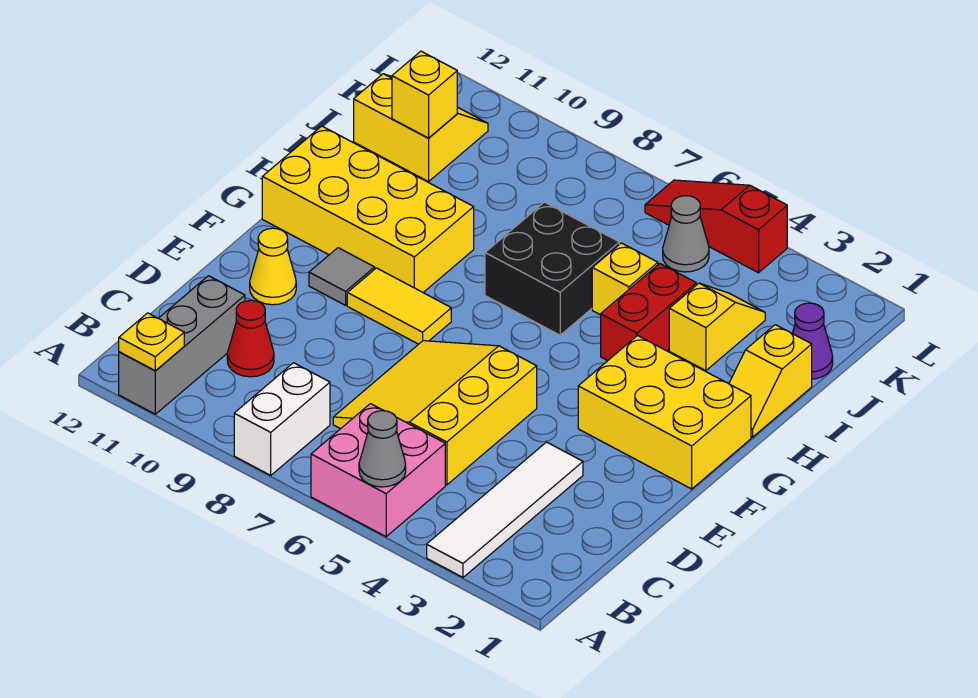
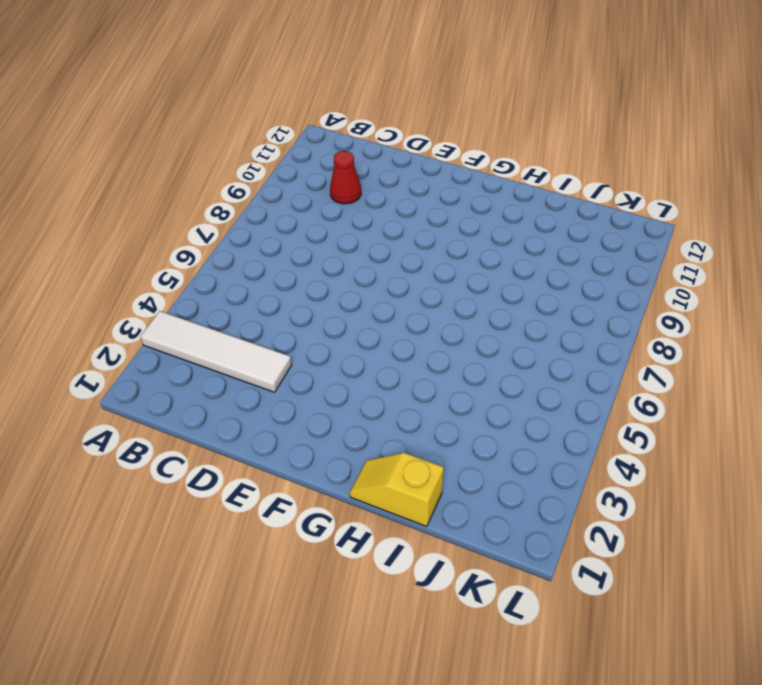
none -> pink 2x2 brick [311,404,445,537]
none -> white 1x2 brick [234,363,330,475]
none -> grey 1x3 brick [119,276,245,414]

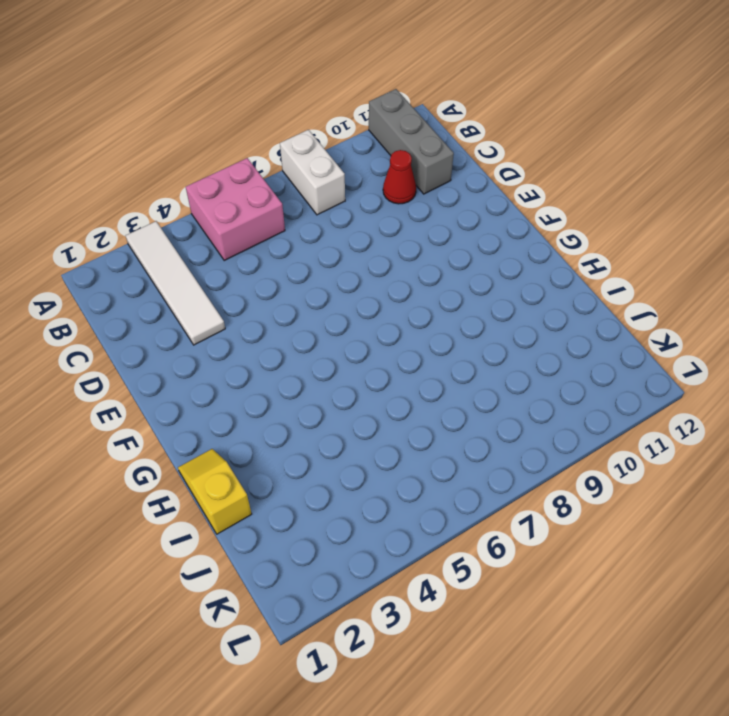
none -> yellow 3x3 slope [333,341,537,485]
none -> yellow 1x1 cone [250,228,296,305]
none -> yellow 2x3 brick [578,336,751,489]

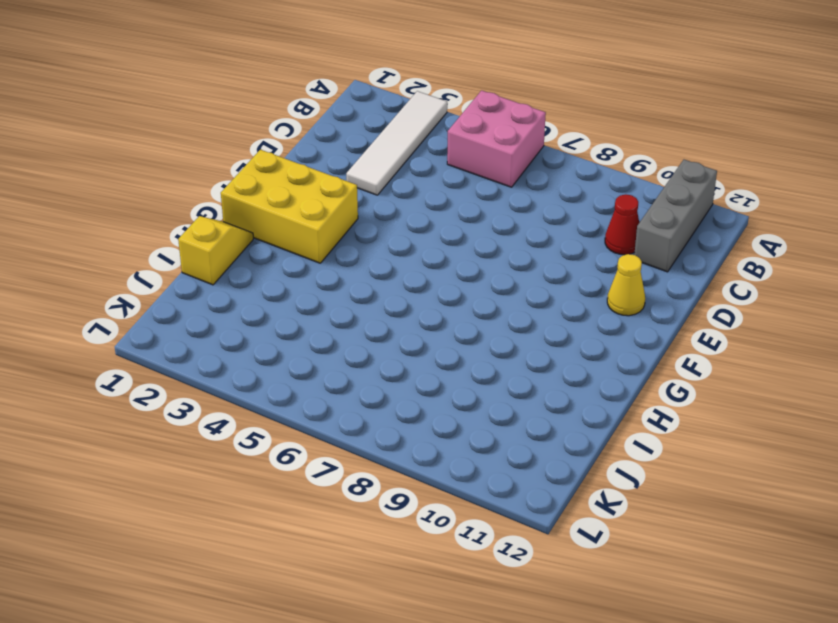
none -> white 1x2 brick [234,363,330,475]
none -> yellow 3x3 slope [333,341,537,485]
none -> yellow 1x2 tile [347,268,451,344]

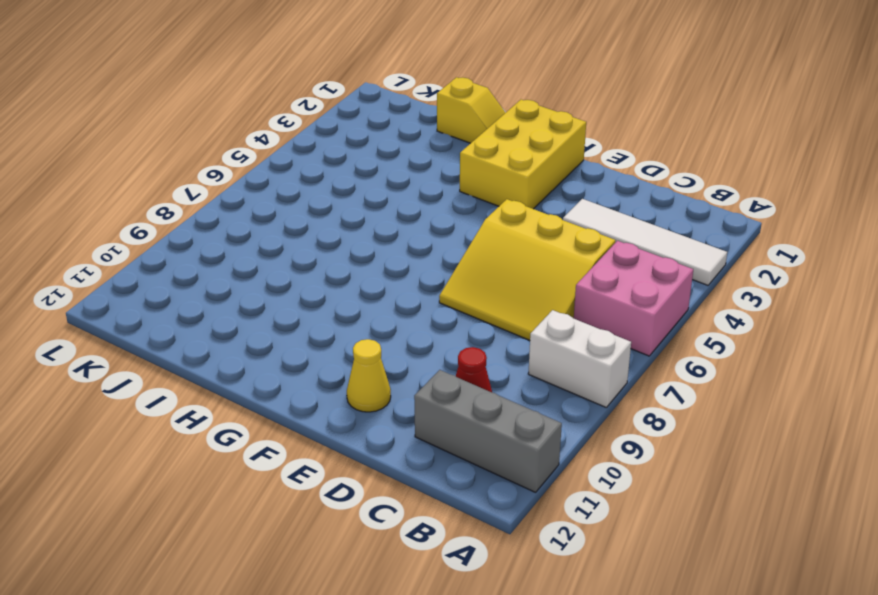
none -> yellow 1x2 tile [347,268,451,344]
none -> grey 1x1 tile [309,248,375,305]
none -> yellow 2x4 brick [262,126,474,292]

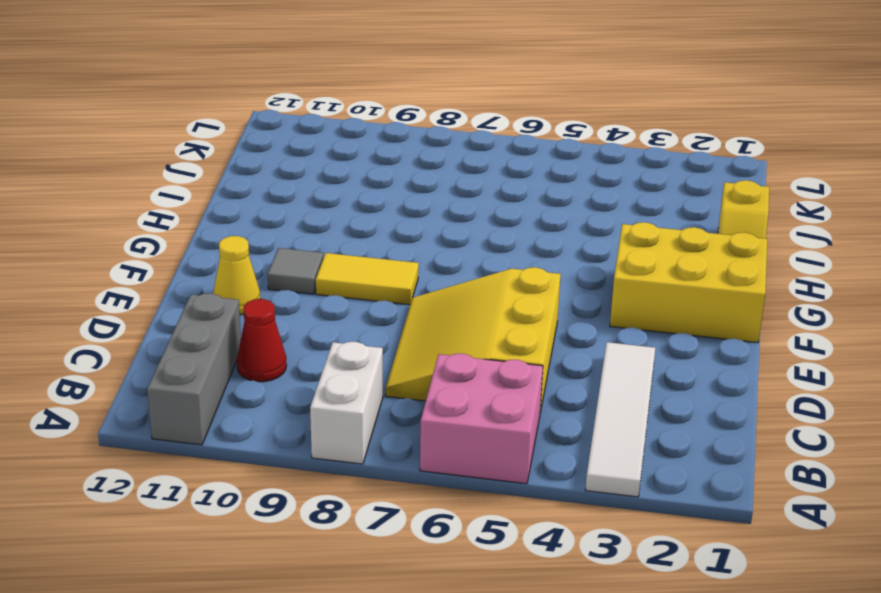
none -> yellow 2x4 brick [262,126,474,292]
none -> red 1x2 brick [601,264,696,361]
none -> black 2x2 brick [485,202,619,335]

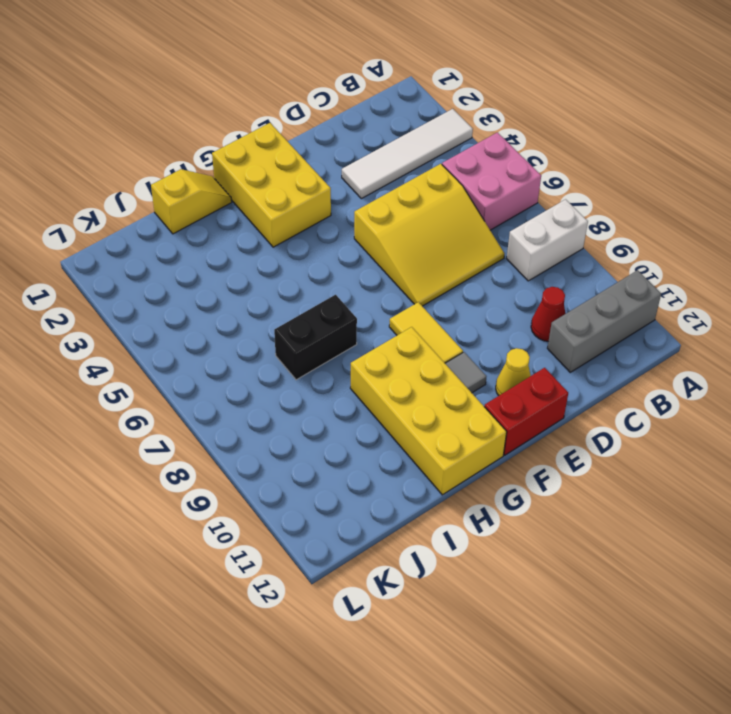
red 1x2 brick [484,368,568,455] -> red 1x2 brick moved to [601,264,696,361]
black 1x2 brick [274,295,357,380] -> black 2x2 brick [485,202,619,335]
none -> yellow 1x2 slope [669,283,765,371]
none -> yellow 1x1 brick [592,243,658,315]
none -> purple 1x1 cone [792,303,833,379]

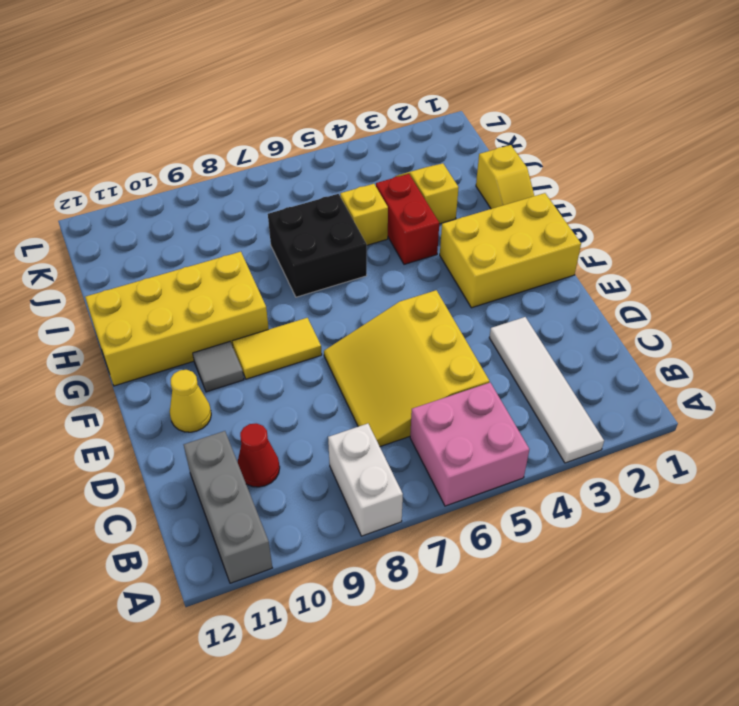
none -> purple 1x1 cone [792,303,833,379]
none -> yellow 2x2 slope [354,74,488,182]
none -> grey 1x1 cone [663,196,709,272]

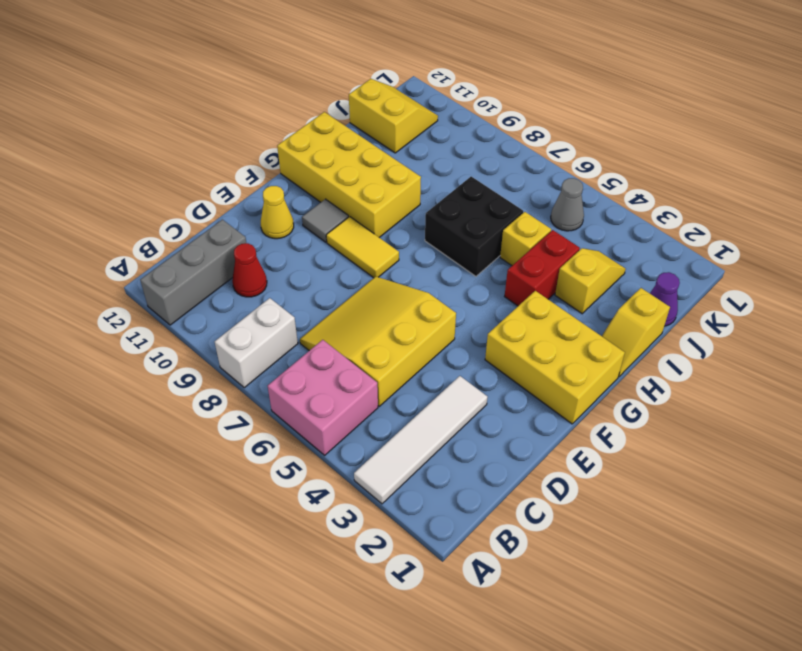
none -> red 1x3 slope [645,180,787,273]
none -> grey 1x1 cone [359,411,406,487]
none -> yellow 1x1 plate [119,313,184,371]

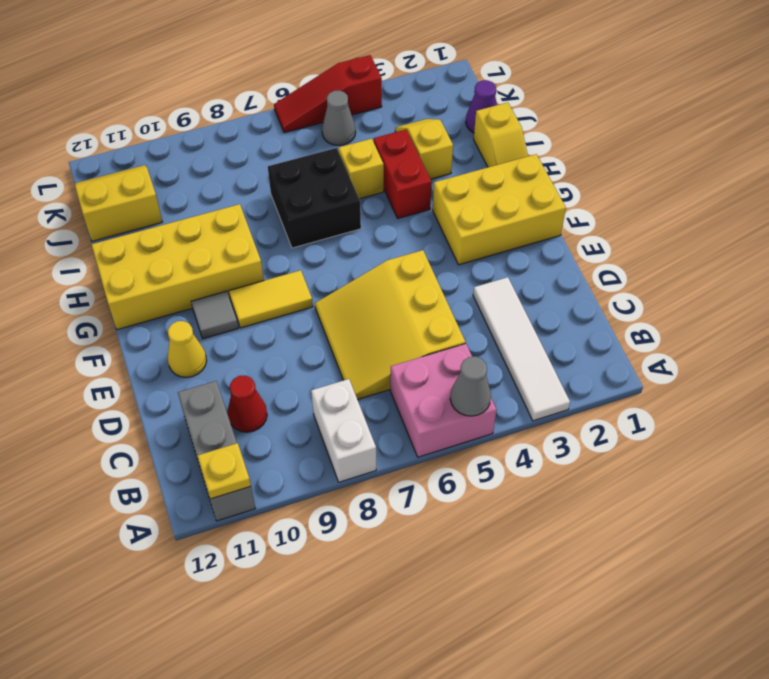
none -> yellow 1x1 brick [392,51,457,138]

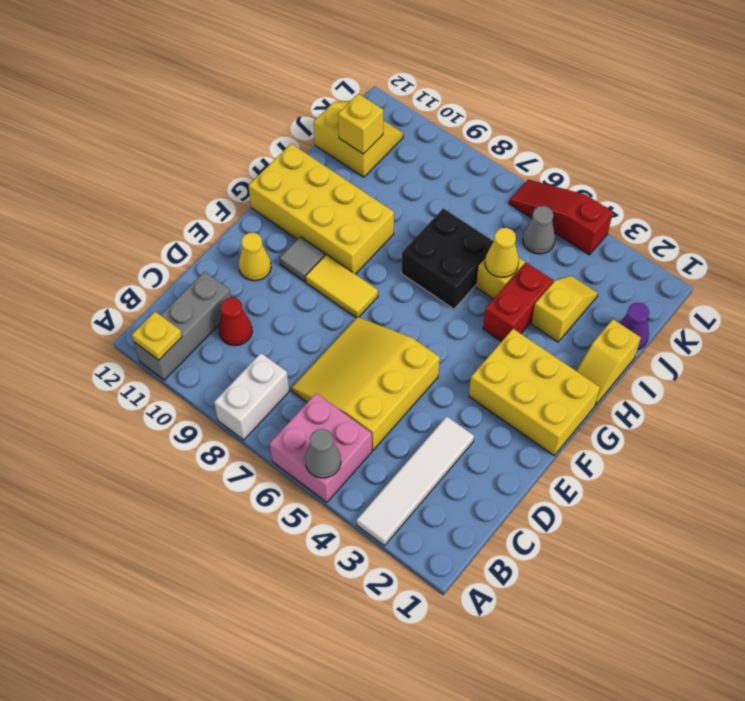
yellow 1x1 cone [485,228,519,278] -> none

